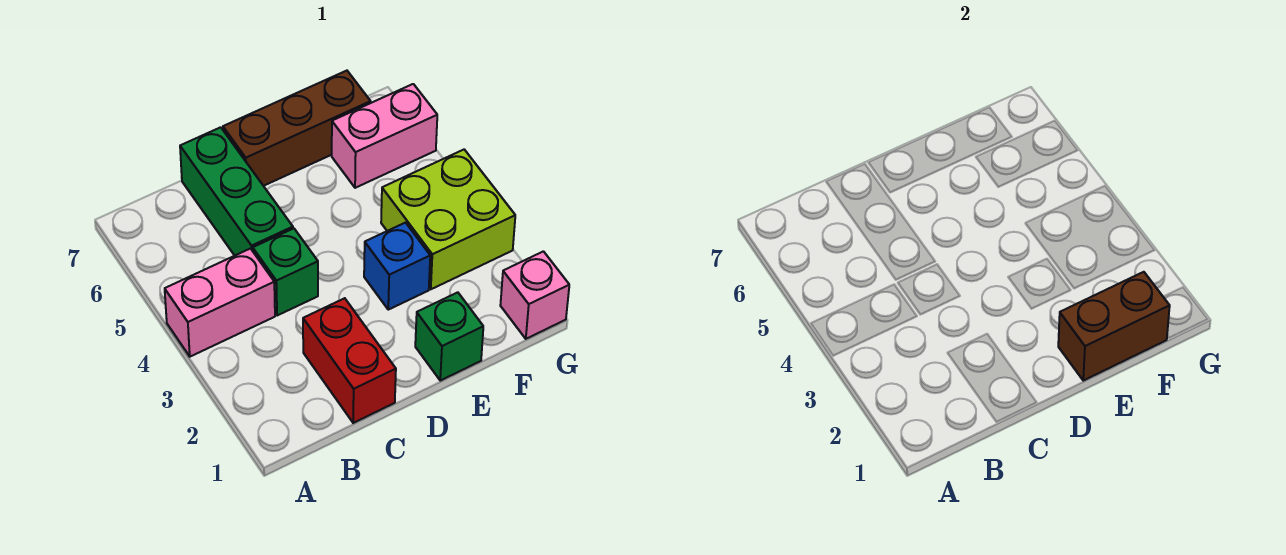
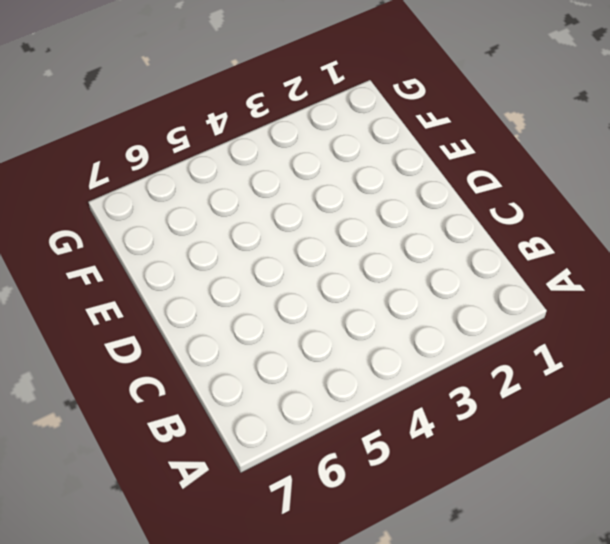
none -> pink 1x2 brick [165,249,275,357]
none -> red 1x2 brick [303,298,396,423]

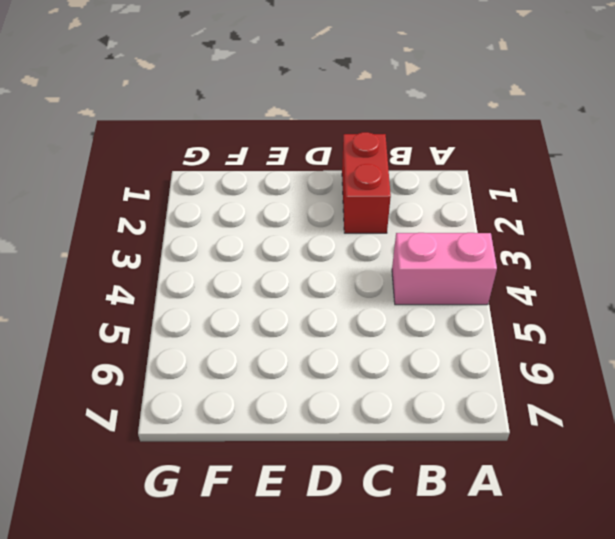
none -> green 1x1 brick [253,228,318,316]
none -> green 1x3 brick [180,127,293,256]

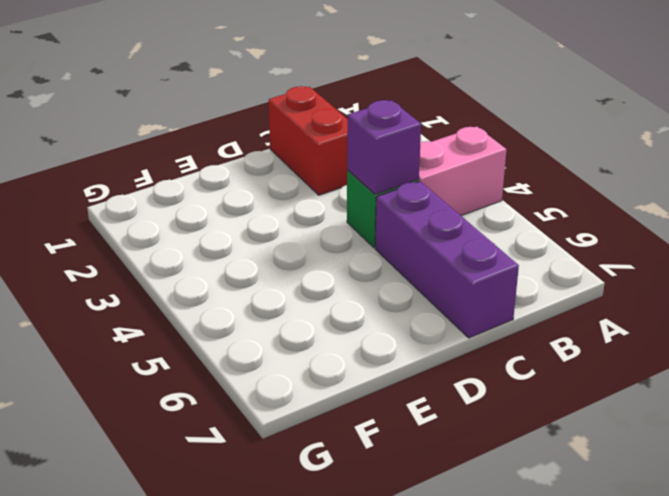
purple 1x1 brick [347,100,421,194] -> none
purple 1x3 brick [375,181,519,338] -> green 1x3 brick [180,127,293,256]
none -> brown 1x3 brick [223,71,371,186]
none -> green 1x1 brick [415,292,483,381]

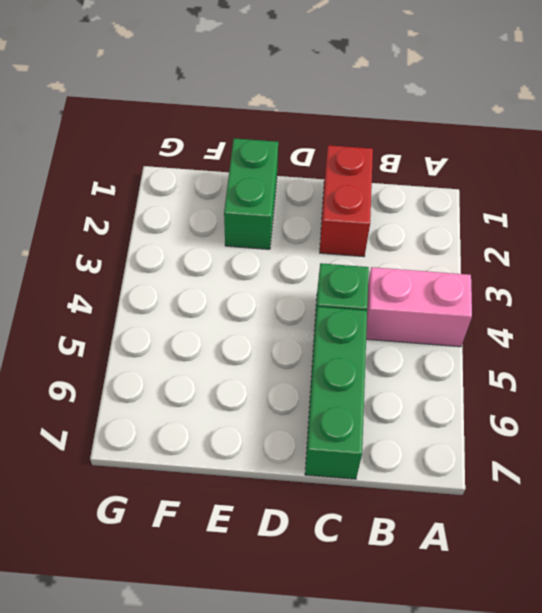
green 1x2 brick [224,138,278,249] -> green 1x1 brick [415,292,483,381]
none -> brown 1x3 brick [223,71,371,186]
none -> blue 1x1 brick [364,223,430,310]

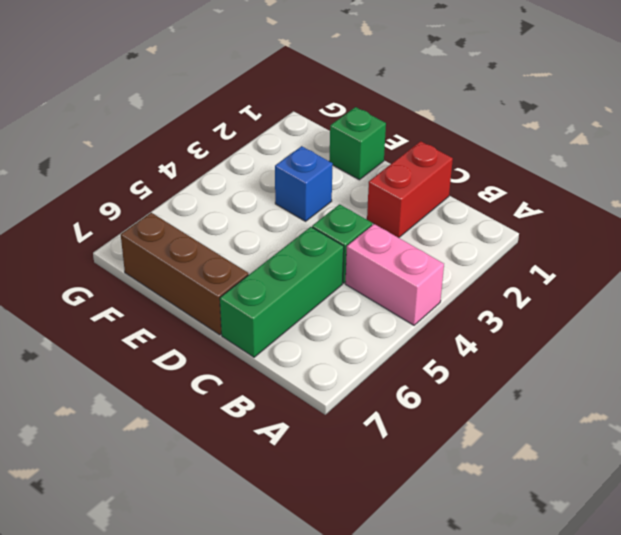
none -> lime 2x2 brick [381,150,515,289]
none -> pink 1x2 brick [332,84,437,188]

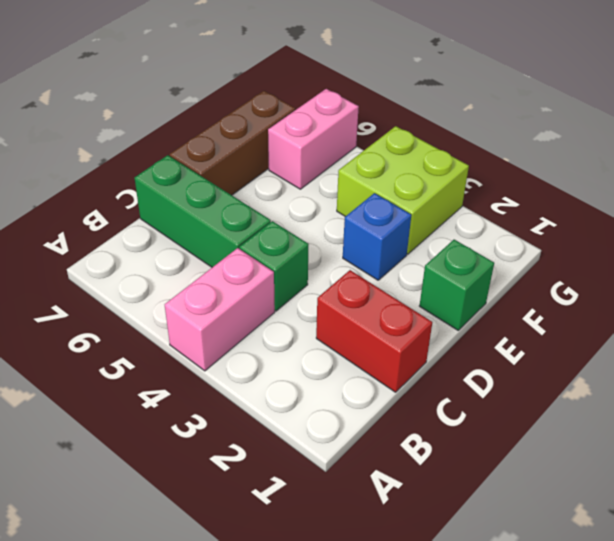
none -> pink 1x1 brick [500,251,569,339]
none -> brown 1x2 brick [1058,272,1170,381]

